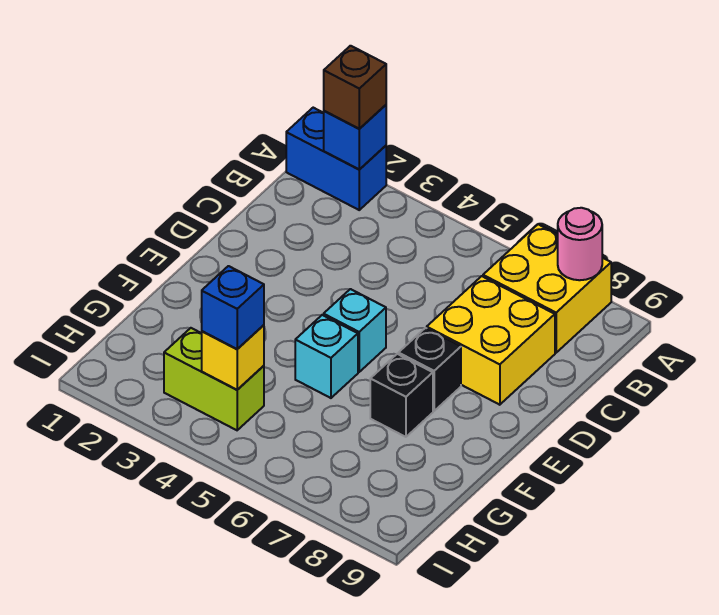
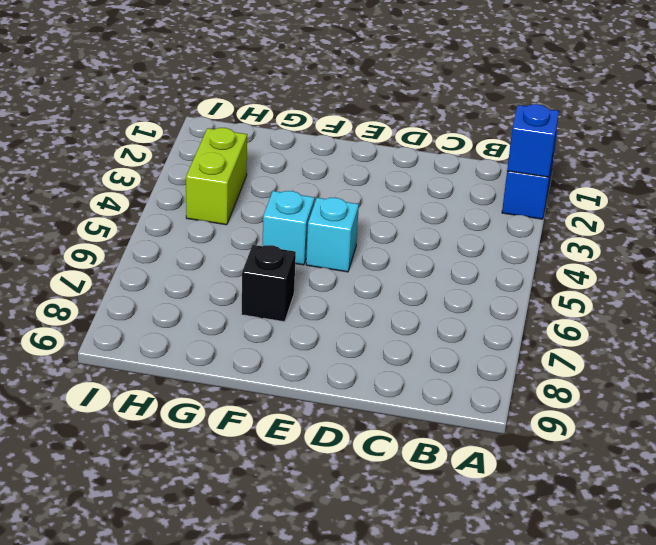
none -> yellow 2x2 brick [483,224,611,353]
none -> yellow 2x2 brick [427,276,555,405]
none -> black 1x1 brick [398,328,461,411]

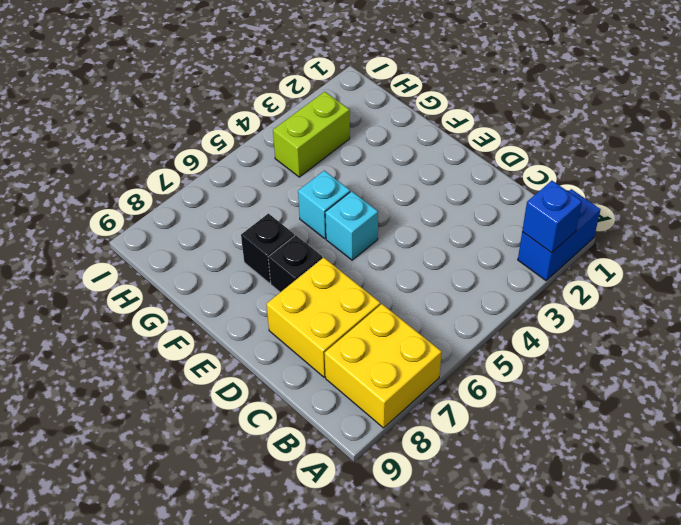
none -> pink 1x1 round brick [558,208,602,280]
none -> yellow 1x1 brick [202,325,264,390]
none -> brown 1x1 brick [324,46,386,129]

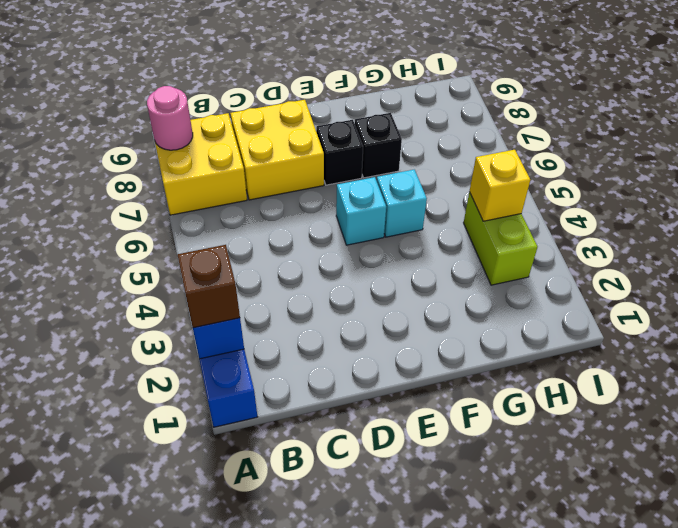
none -> blue 1x1 brick [202,266,264,349]

